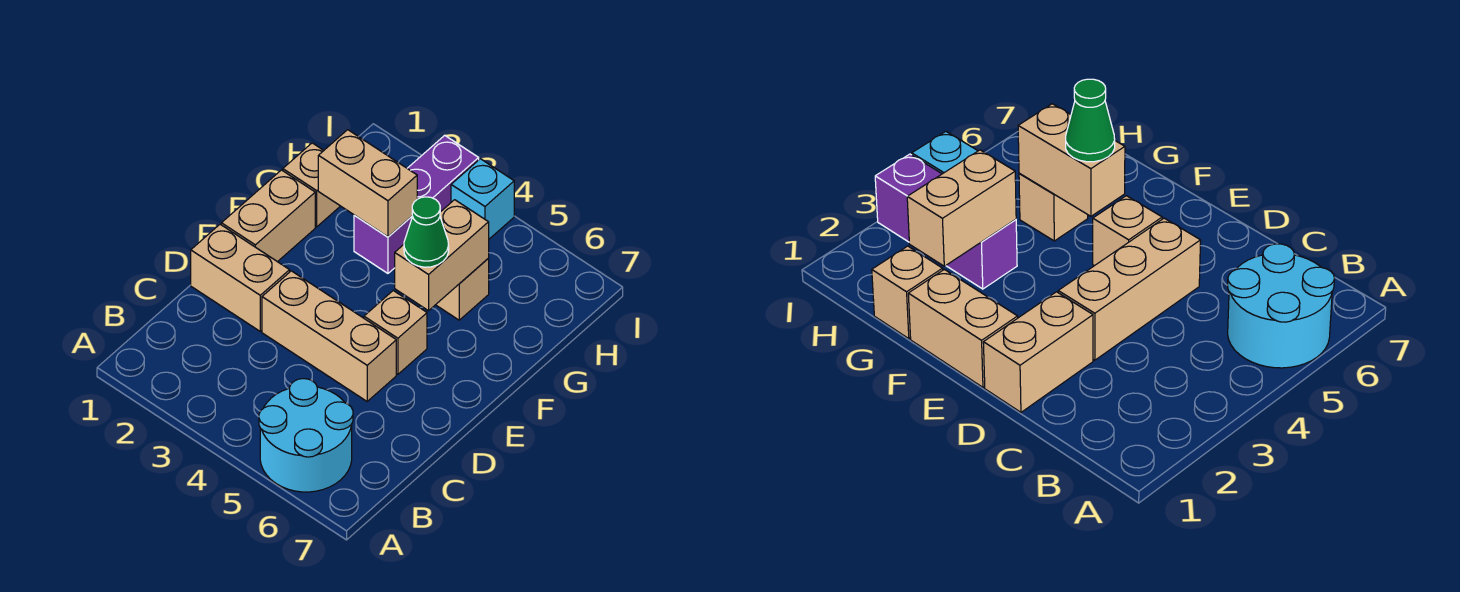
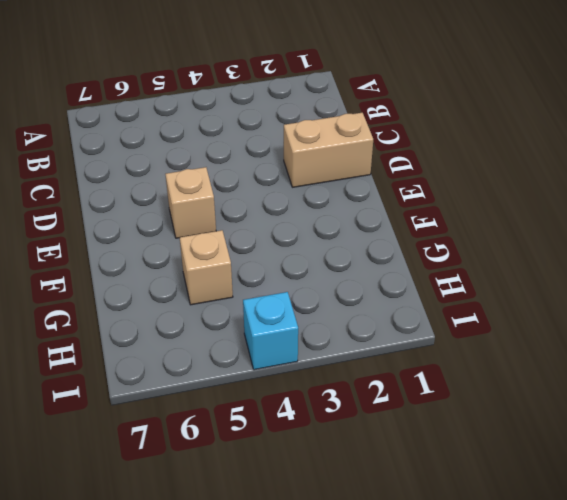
none -> cyan 2x2 round brick [259,379,353,492]
none -> tan 1x3 brick [262,271,396,401]
none -> tan 1x2 brick [221,170,315,262]

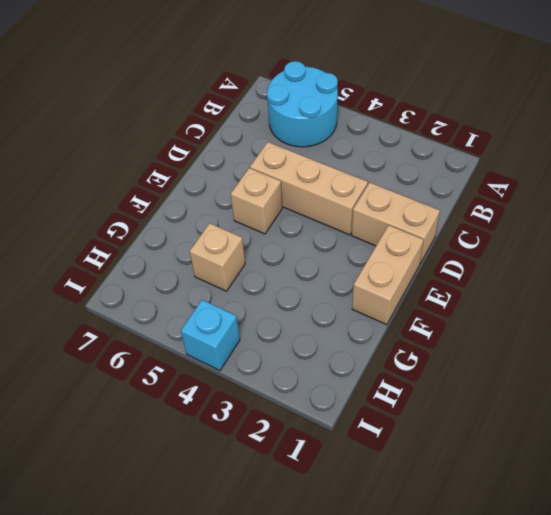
none -> tan 1x1 brick [283,143,340,227]
none -> purple 1x3 brick [354,135,479,273]
none -> tan 1x2 brick [395,200,489,311]

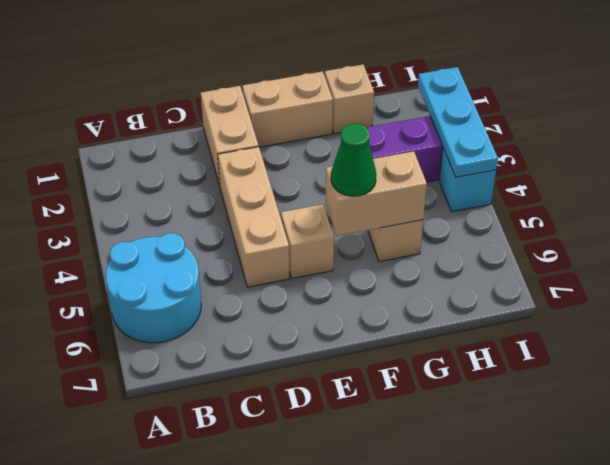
cyan 1x3 plate [418,67,498,177] -> none
none -> tan 1x2 brick [318,130,417,237]

